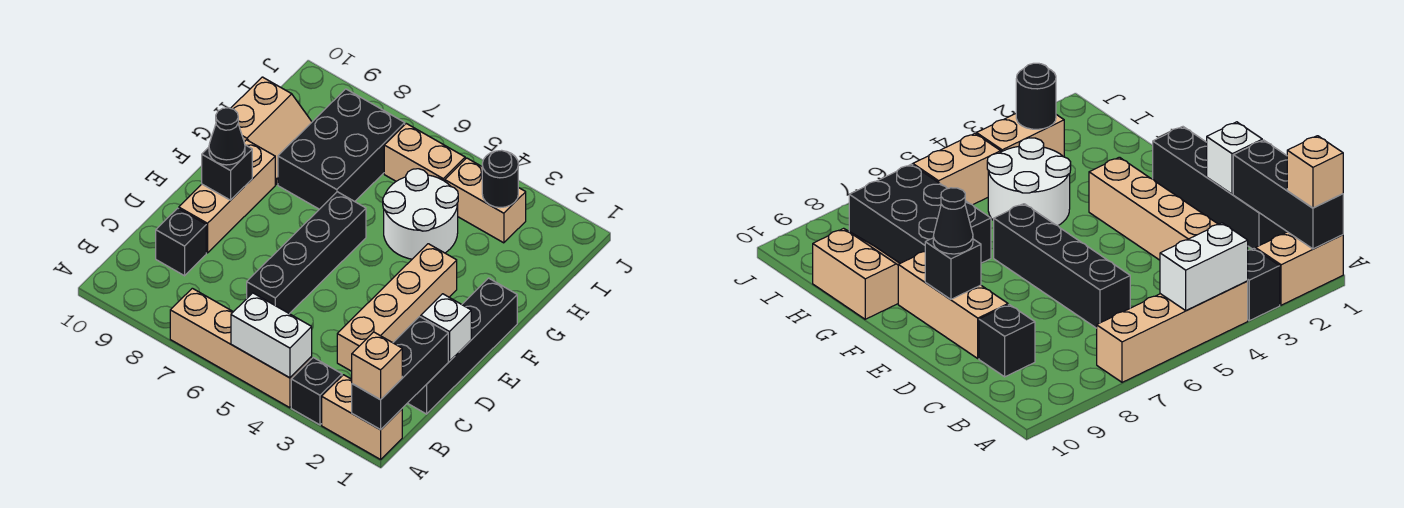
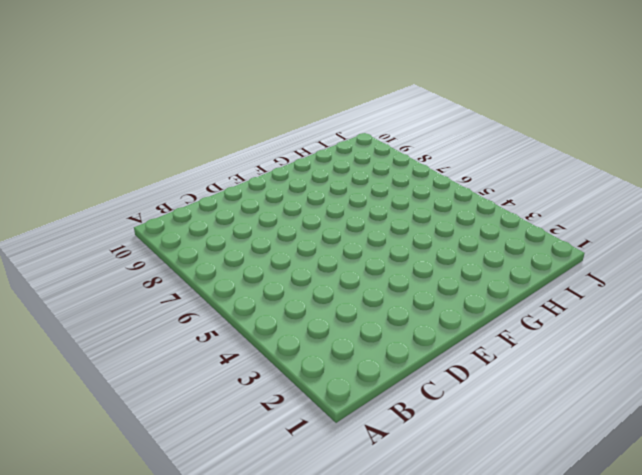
none -> tan 1x2 brick [322,375,402,459]
none -> black 1x1 brick [291,358,342,425]
none -> tan 1x4 brick [170,288,312,408]

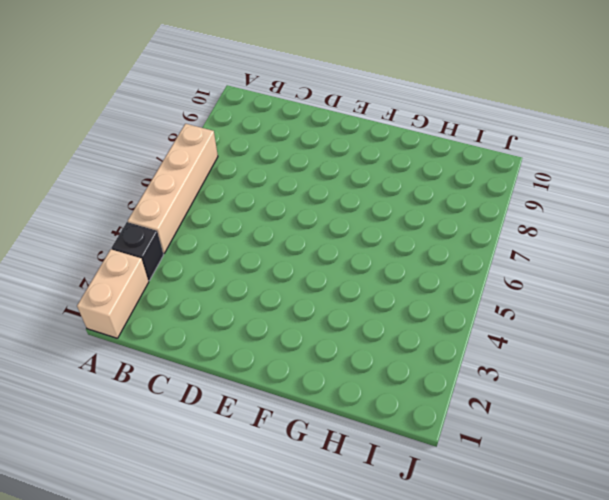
none -> black 1x4 brick [408,278,517,414]
none -> tan 1x4 brick [337,244,457,371]
none -> black 1x4 brick [247,192,366,314]

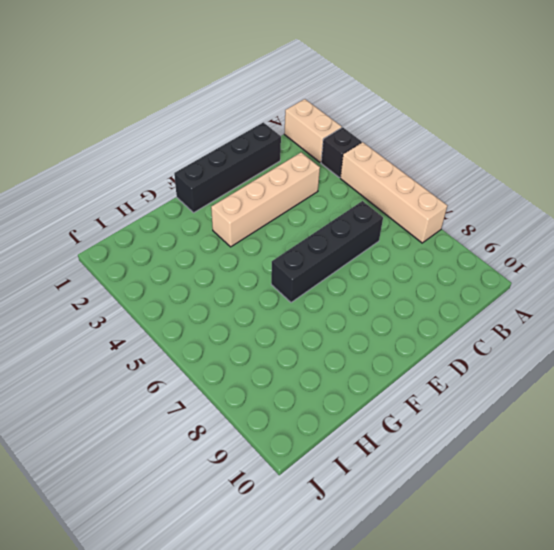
none -> black 1x1 brick [156,208,206,276]
none -> tan 1x3 brick [179,140,275,253]
none -> white 2x2 round brick [383,169,458,259]

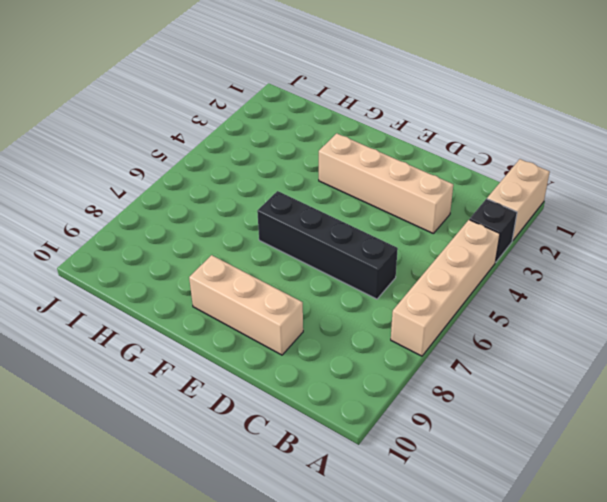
none -> black 1x4 brick [408,278,517,414]
none -> black 1x1 brick [156,208,206,276]
none -> white 2x2 round brick [383,169,458,259]

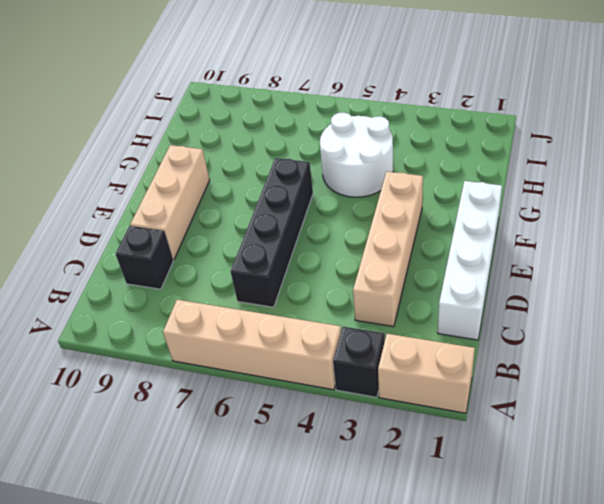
white 1x4 brick [438,181,502,340] -> black 1x4 brick [408,278,517,414]
none -> black 2x3 brick [278,89,405,209]
none -> tan 2x2 slope [231,77,312,184]
none -> tan 1x2 brick [445,158,526,243]

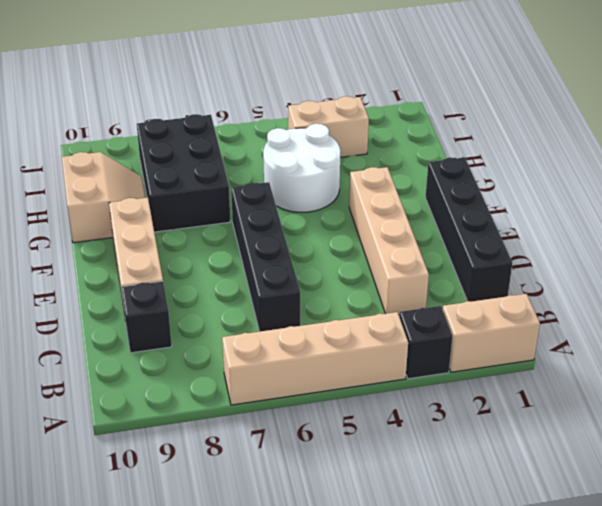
none -> tan 1x2 brick [384,124,465,181]
none -> black 1x3 brick [352,317,448,430]
none -> white 1x2 brick [231,293,312,378]

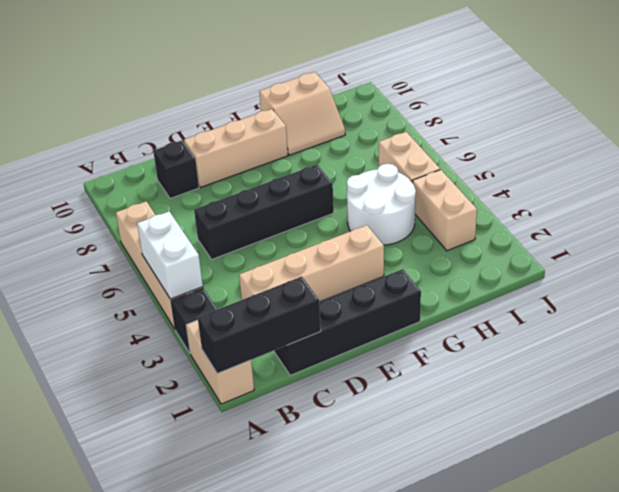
none -> black 2x3 brick [278,89,405,209]
none -> white 1x1 brick [421,294,471,361]
none -> black 1x1 brick [202,145,252,200]

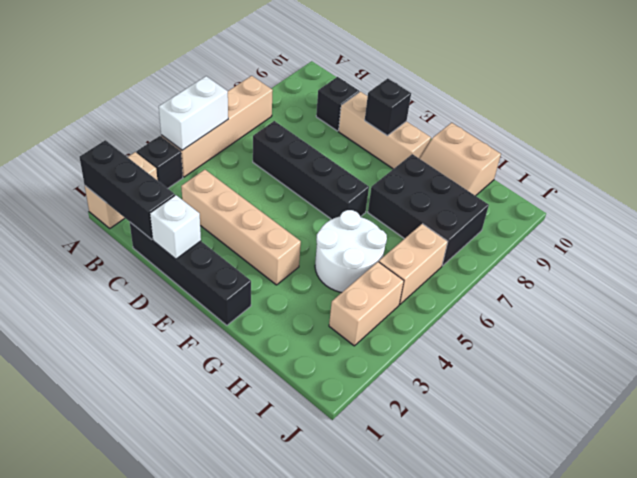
none -> black 1x1 round brick [482,150,518,208]
none -> tan 1x1 brick [352,332,402,400]
none -> black 1x1 cone [209,108,245,165]

